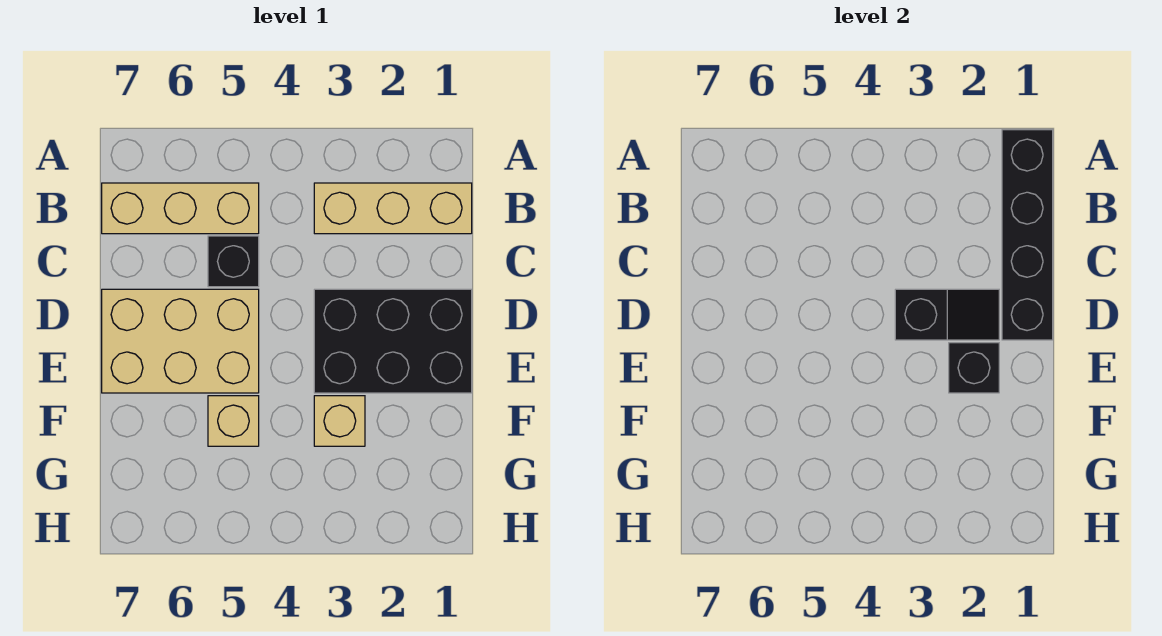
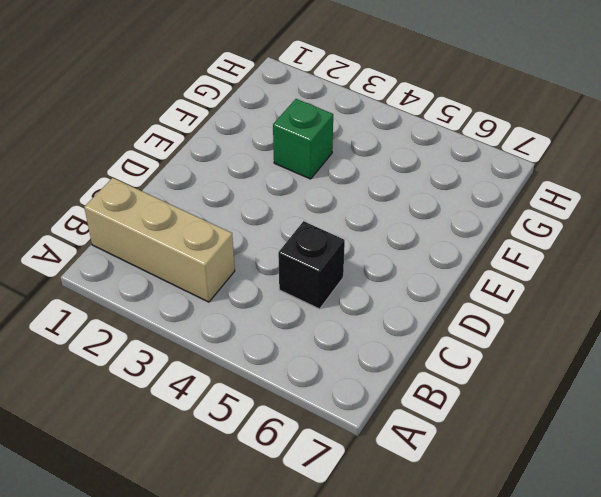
green 1x1 brick [273,99,333,179] -> tan 1x1 brick [314,396,365,446]
none -> tan 1x3 brick [102,183,259,234]
none -> black 2x3 brick [314,289,472,393]

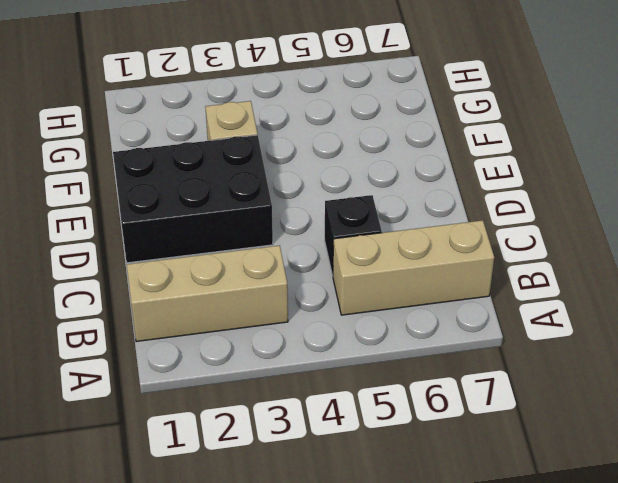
none -> tan 2x3 brick [102,289,259,393]
none -> tan 1x1 brick [208,396,259,446]

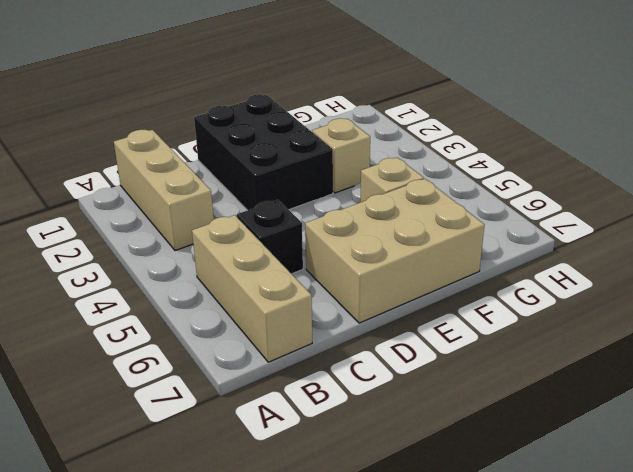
tan 2x3 brick [305,179,484,323] -> tan 2x3 brick turned to [102,289,259,393]
none -> black 1x4 brick [1002,130,1053,340]
none -> black 1x2 slope [895,289,999,340]

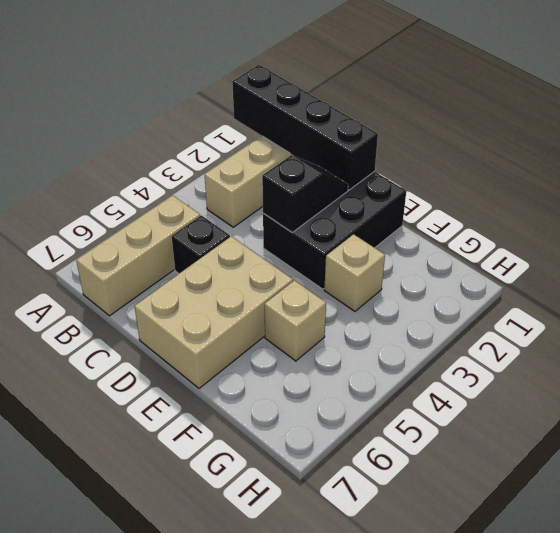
none -> black 1x1 brick [949,343,999,393]

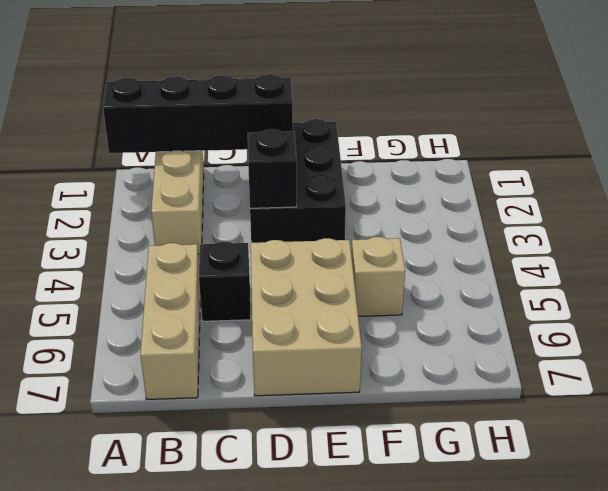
none -> tan 1x1 brick [314,396,365,446]
none -> black 1x1 brick [949,343,999,393]

